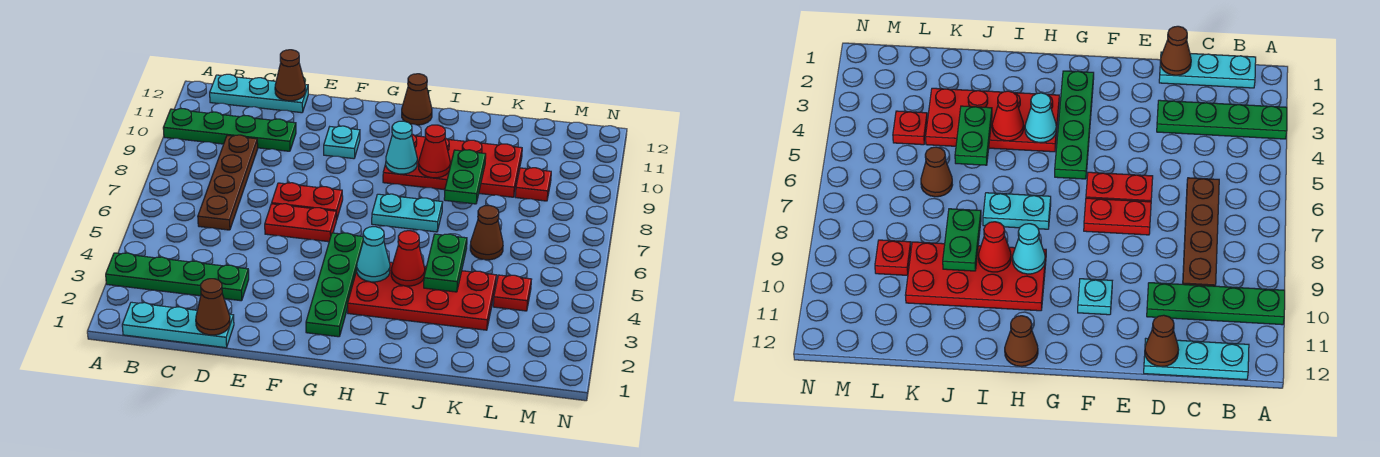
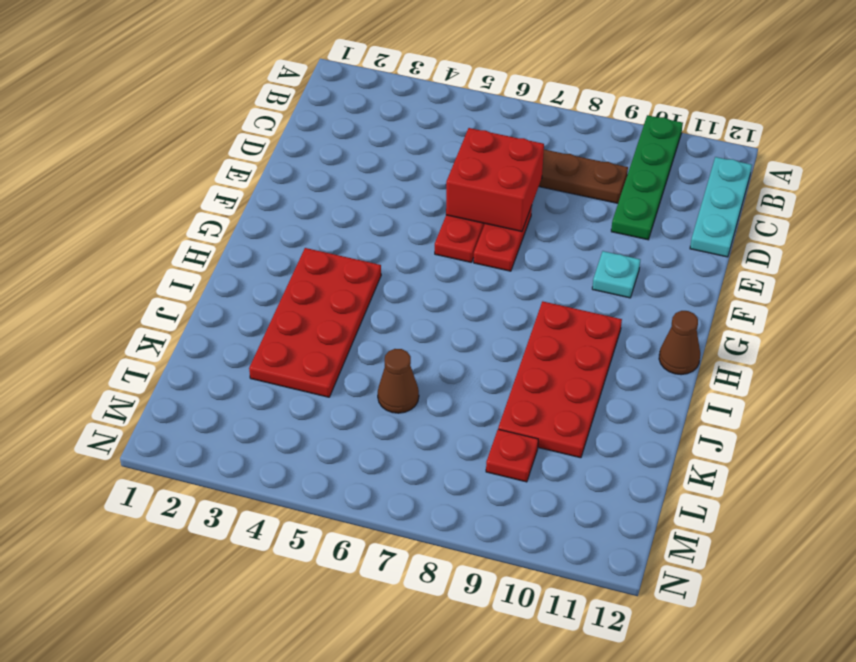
red 2x2 brick [446,128,544,231] -> none
none -> green 1x4 plate [106,253,249,301]
none -> cyan 1x3 plate [122,302,234,348]
none -> green 1x4 plate [306,233,363,337]

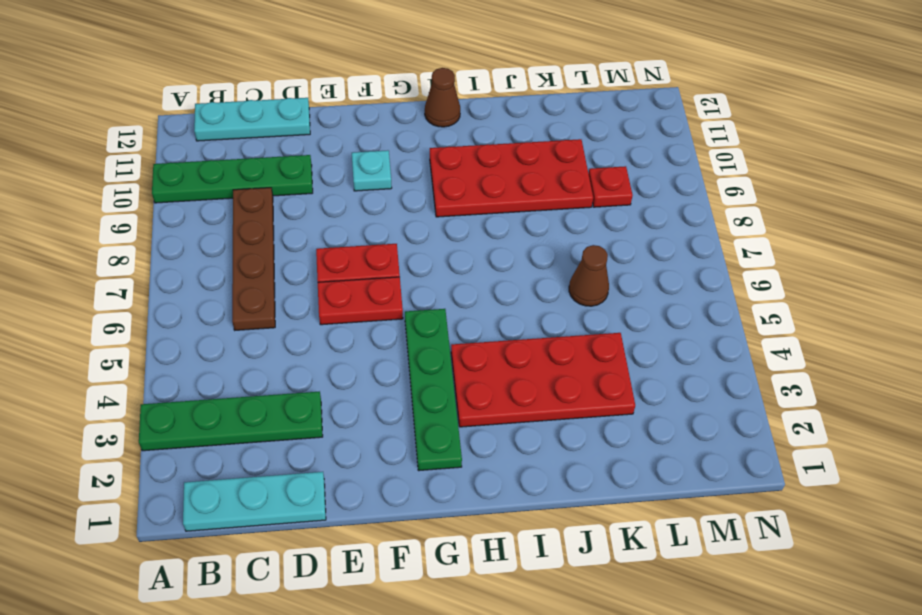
none -> cyan 1x2 plate [372,194,443,232]
none -> red 1x1 plate [493,275,531,311]
none -> brown 1x1 cone [196,279,230,335]

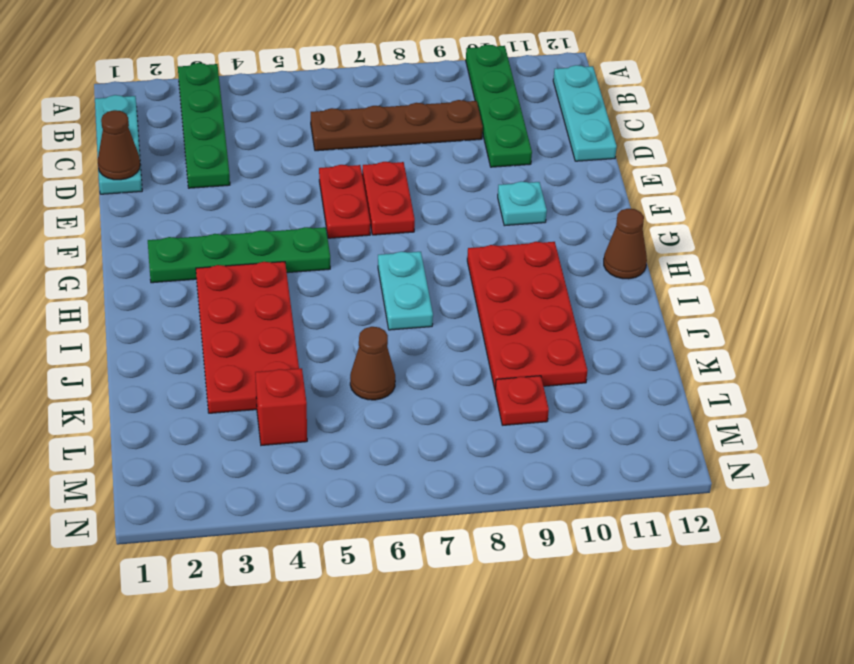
red 1x1 brick [255,368,307,445] -> red 1x1 plate [493,275,531,311]
none -> brown 1x1 cone [275,50,306,101]
none -> cyan 1x1 cone [357,227,390,282]
none -> cyan 1x1 cone [386,121,417,174]

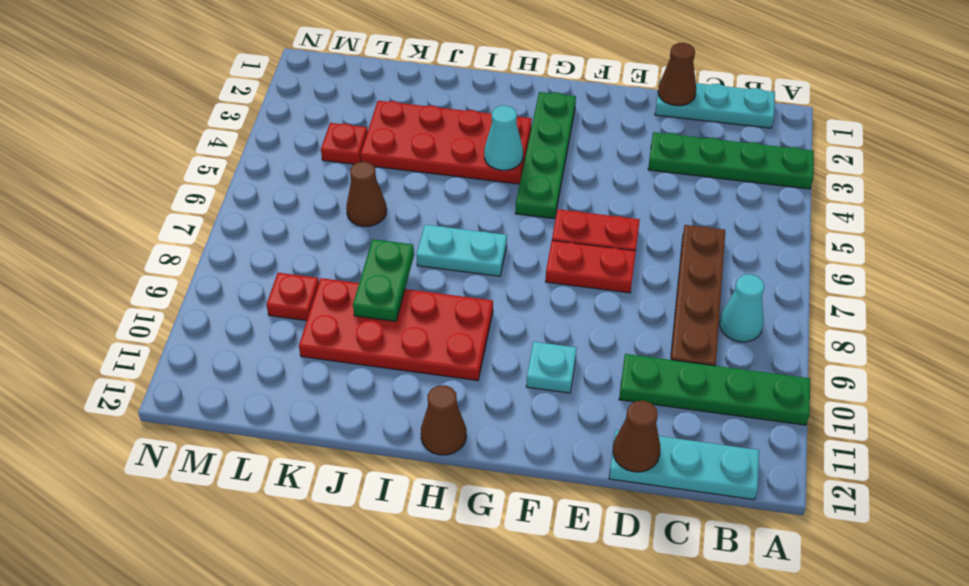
cyan 1x1 cone [720,274,764,342] -> cyan 1x1 cone moved to [386,121,417,174]
none -> red 1x1 cone [391,231,425,286]
none -> red 1x1 cone [419,125,450,178]
none -> green 1x2 plate [424,234,467,292]

